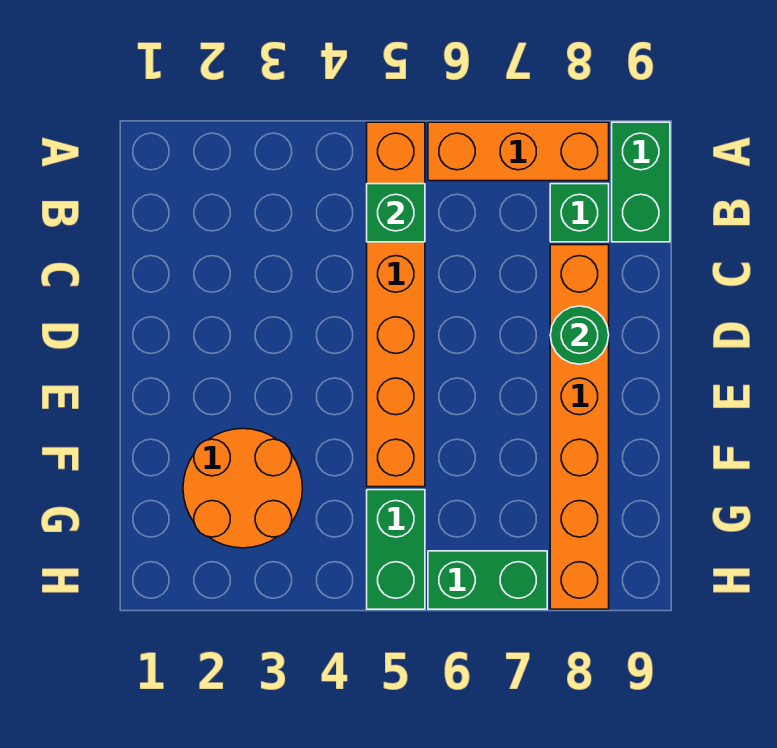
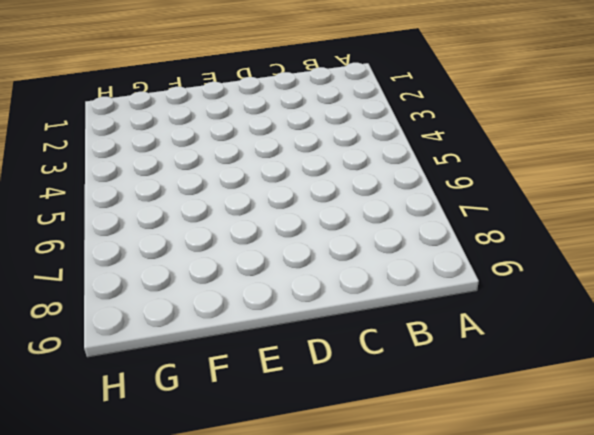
none -> orange 1x6 brick [367,122,425,487]
none -> orange 1x3 brick [428,122,609,181]

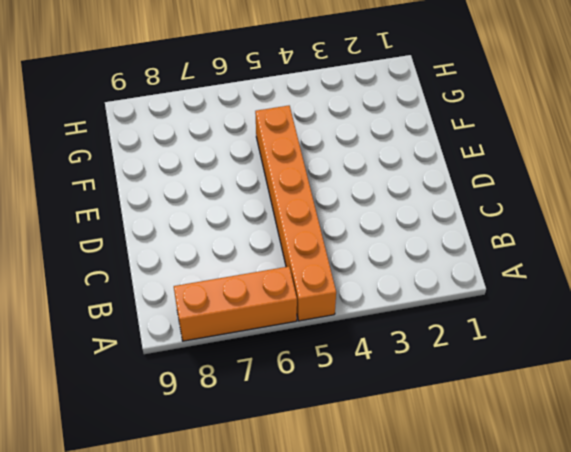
none -> green 1x2 brick [612,122,670,242]
none -> green 1x1 brick [550,184,609,242]

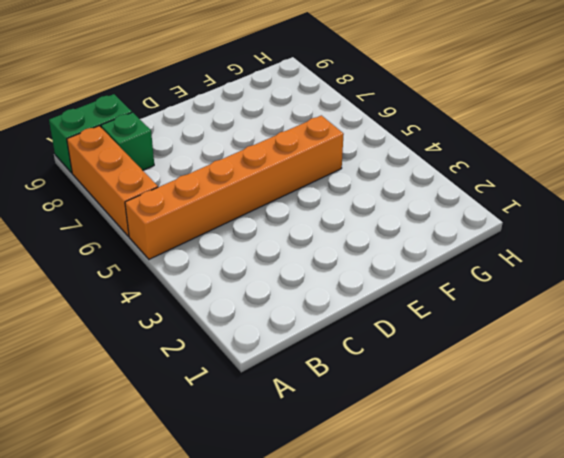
none -> orange 1x6 brick [550,245,609,609]
none -> orange 2x2 round brick [183,429,303,548]

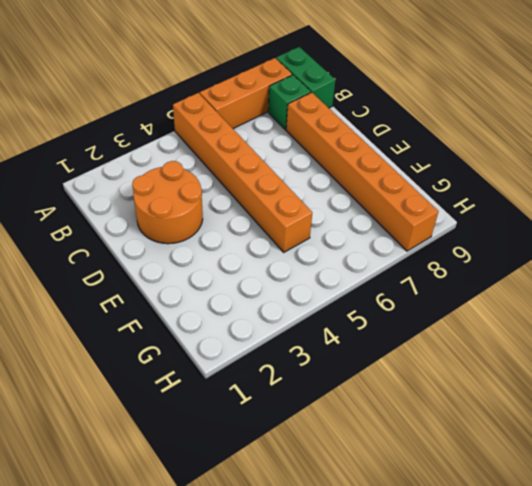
orange 2x2 round brick [132,161,203,244] -> orange 2x2 round brick moved to [183,429,303,548]
none -> green 1x2 brick [367,490,425,609]
none -> green 1x2 brick [428,551,547,609]

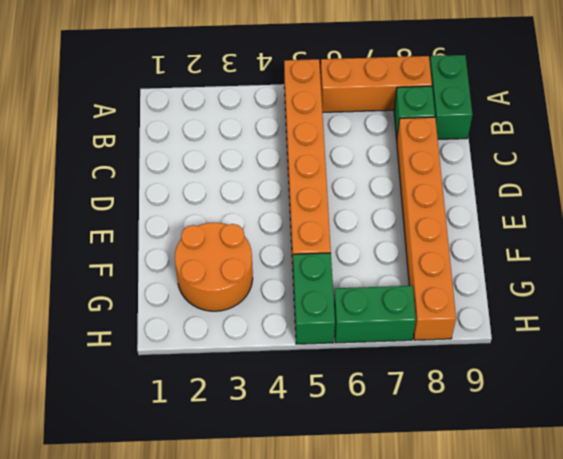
none -> green 1x1 brick [367,184,425,242]
none -> green 1x1 round brick [550,306,609,364]

